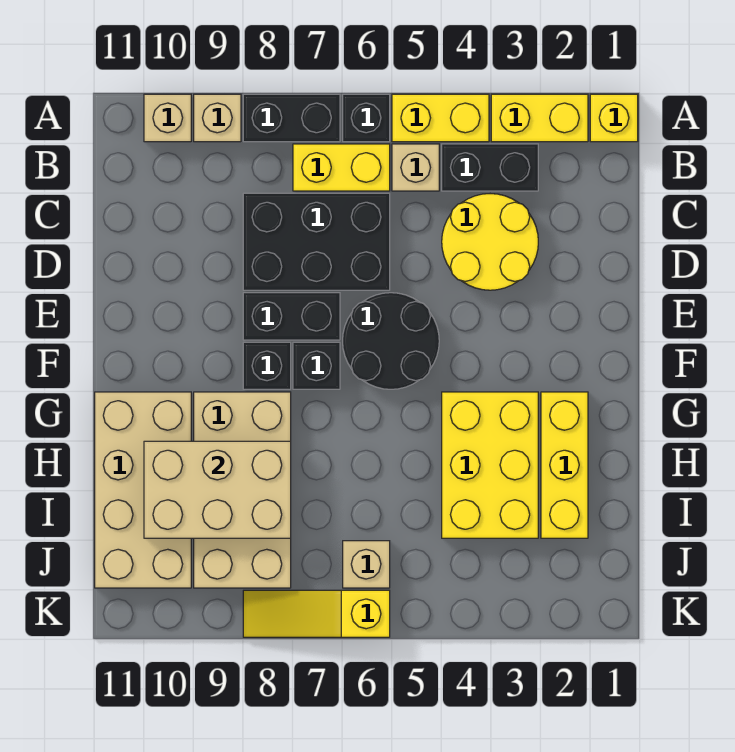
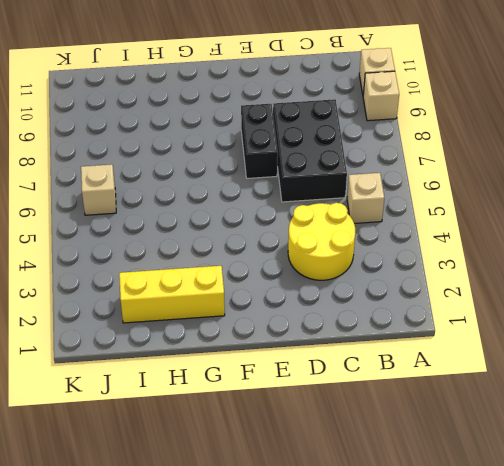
none -> yellow 1x1 brick [590,94,638,142]
none -> yellow 1x2 brick [491,94,588,142]
none -> yellow 1x2 brick [392,94,489,142]

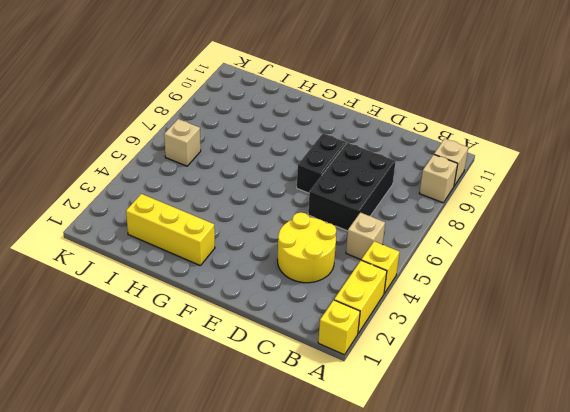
yellow 1x1 brick [362,241,399,293] -> yellow 1x2 brick [392,94,489,142]
none -> black 1x1 brick [343,94,390,142]
none -> black 1x2 brick [243,94,340,142]
none -> black 1x2 brick [442,144,538,191]

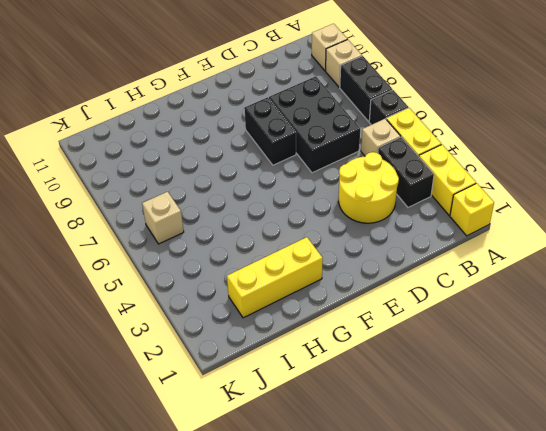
none -> yellow 1x2 brick [293,144,390,191]
none -> black 2x2 round brick [343,293,439,389]
none -> black 1x1 brick [293,342,340,389]

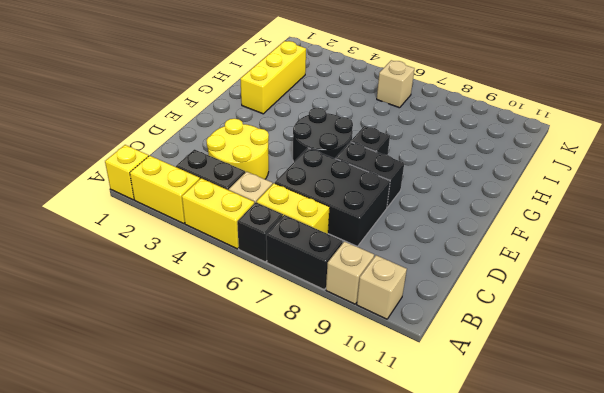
none -> black 1x1 brick [243,342,291,389]
none -> yellow 2x3 brick [442,392,538,538]
none -> tan 2x4 brick [194,392,291,588]

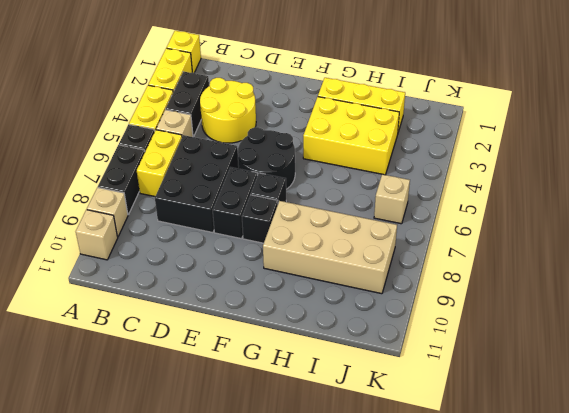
none -> tan 2x4 brick [95,392,191,588]
none -> yellow 1x3 slope [243,590,390,637]
none -> tan 2x3 brick [144,441,291,538]

